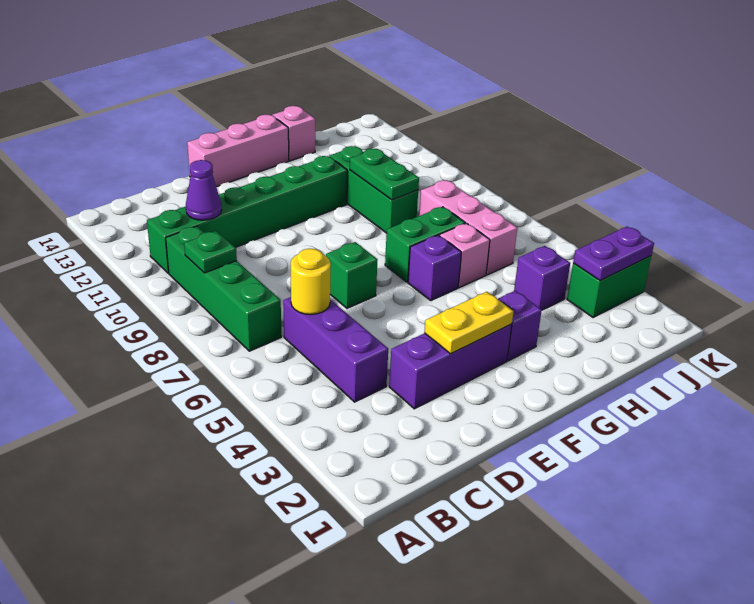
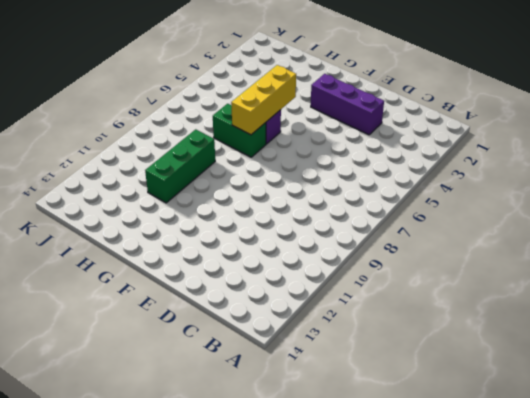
yellow 1x3 brick [231,65,296,135] -> none
none -> green 1x4 brick [166,226,281,351]
none -> green 1x6 brick [147,156,347,273]
none -> purple 1x3 brick [283,297,388,402]

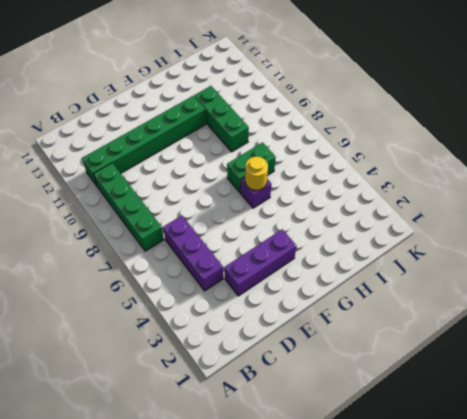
yellow 1x1 round brick [245,156,268,190] -> yellow 1x1 round brick moved to [291,249,331,315]
none -> green 1x1 brick [326,242,378,308]
none -> pink 1x3 brick [187,115,289,187]
none -> purple 1x1 brick [498,291,542,361]

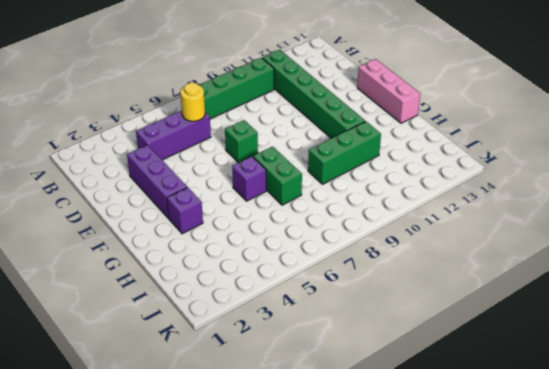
none -> pink 1x1 brick [439,223,490,288]
none -> pink 1x1 brick [272,106,315,161]
none -> purple 1x1 brick [514,246,570,310]

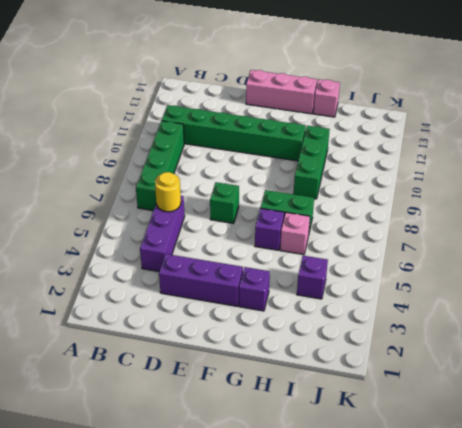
none -> pink 1x3 brick [419,180,517,275]
none -> green 1x2 brick [567,256,651,318]
none -> green 1x1 plate [184,231,237,273]

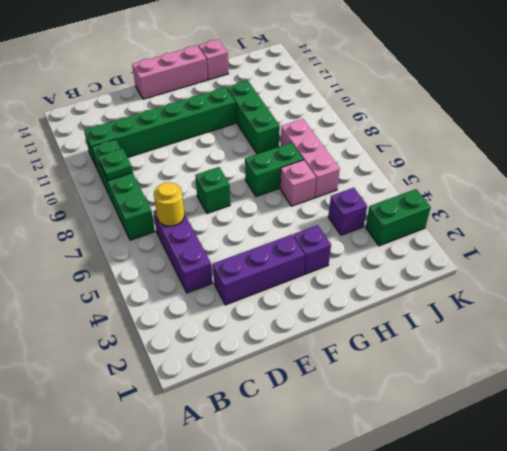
none -> purple 1x1 brick [408,235,461,300]
none -> purple 1x1 cone [186,160,222,220]
none -> yellow 1x2 plate [424,292,514,354]

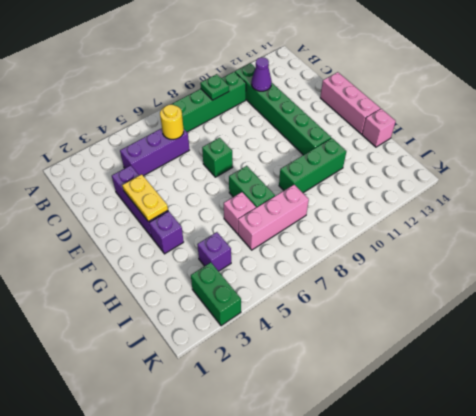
none -> purple 1x1 brick [408,235,461,300]
none -> green 1x2 plate [350,148,419,200]
none -> purple 1x2 plate [573,227,654,281]

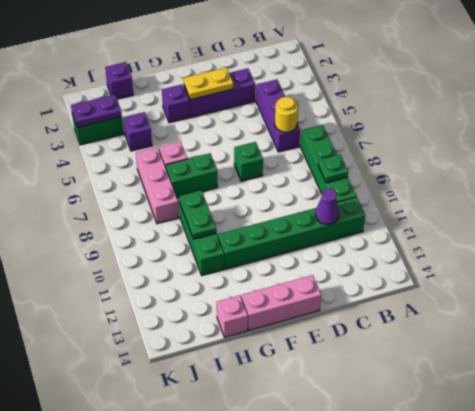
purple 1x1 brick [105,62,133,99] -> purple 1x1 brick moved to [408,235,461,300]

